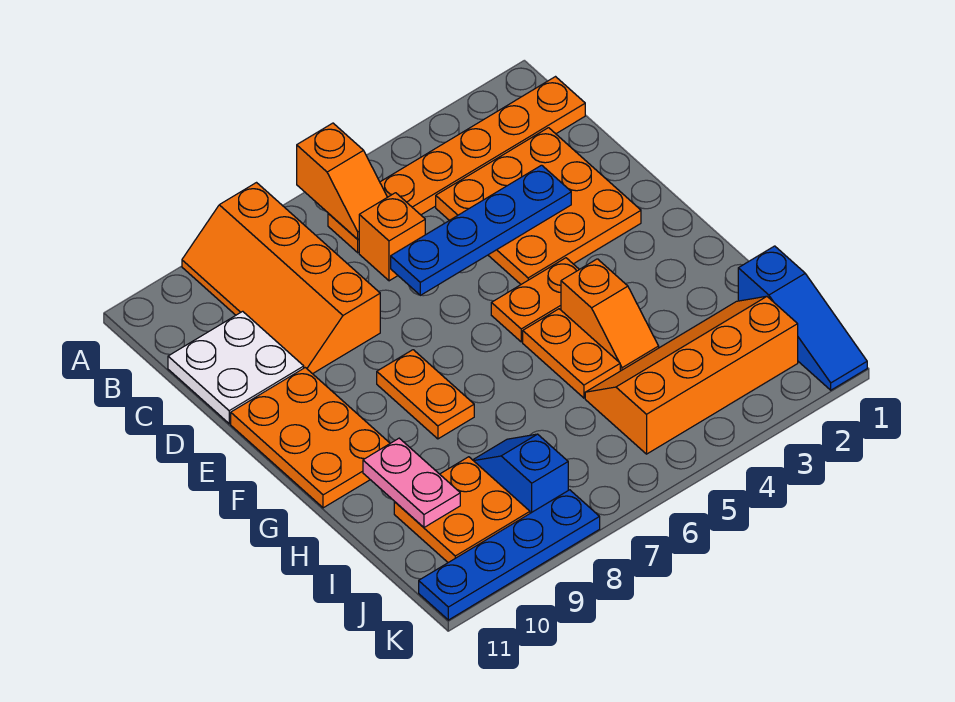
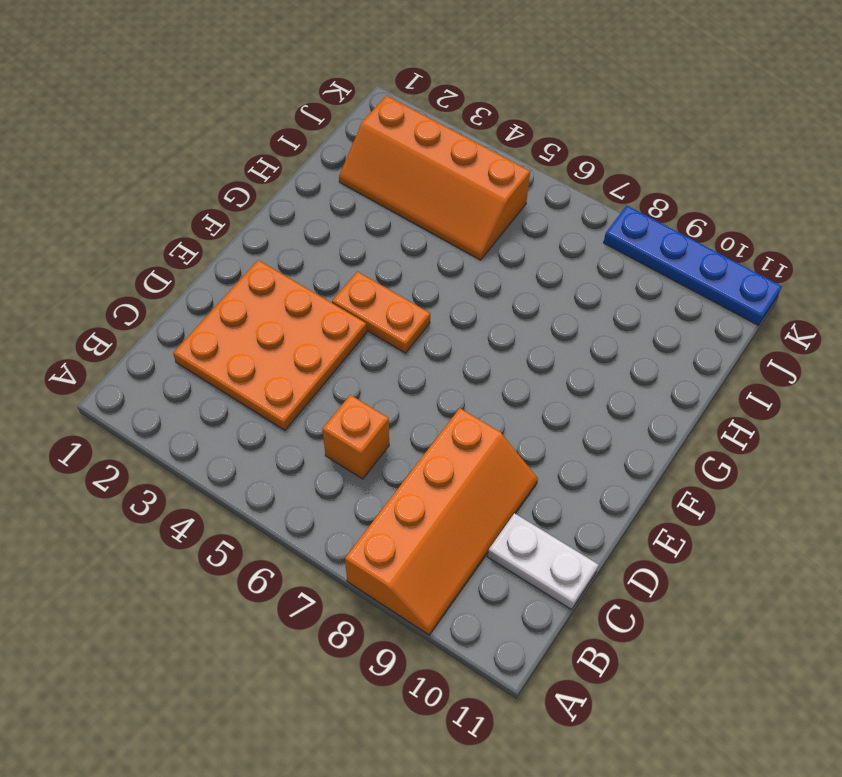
white 1x2 plate [488,513,598,610] -> white 2x2 plate [168,311,304,424]
none -> orange 1x6 plate [328,77,585,253]
none -> orange 2x3 plate [231,368,390,508]
none -> orange 1x2 plate [377,350,474,439]

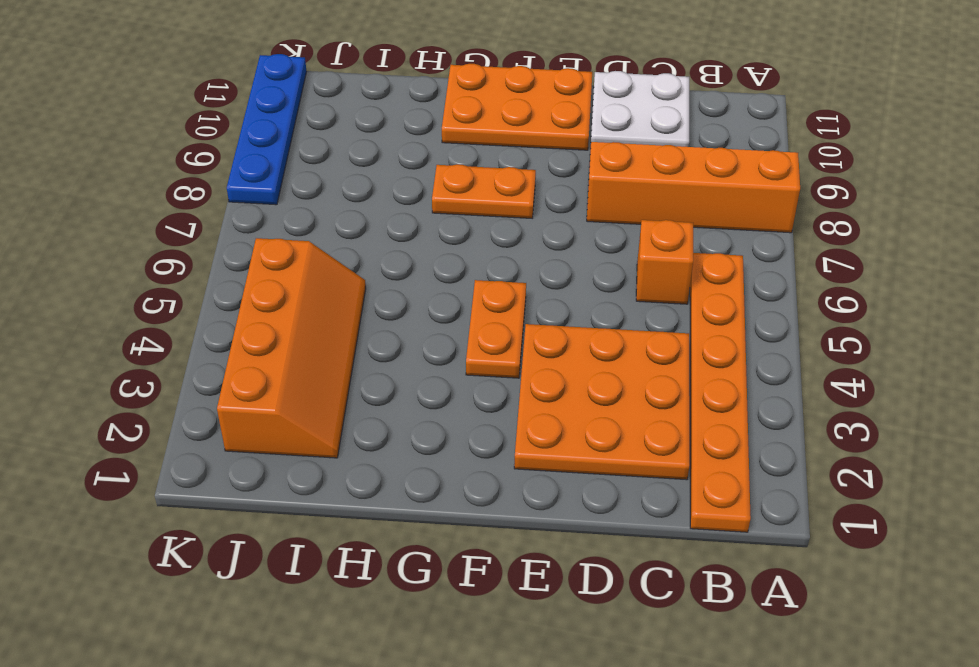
none -> orange 1x2 slope [561,259,659,371]
none -> orange 1x2 plate [523,309,620,398]
none -> blue 1x3 slope [738,246,867,390]

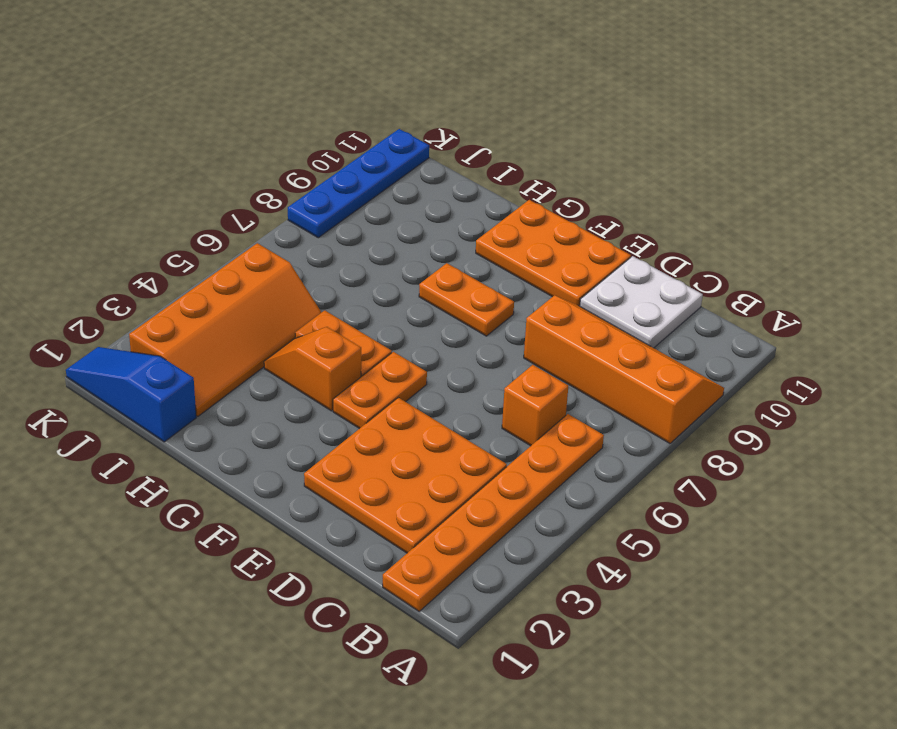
none -> blue 1x2 slope [473,434,568,513]
none -> orange 2x2 plate [394,457,530,563]
none -> orange 1x2 slope [297,123,387,239]

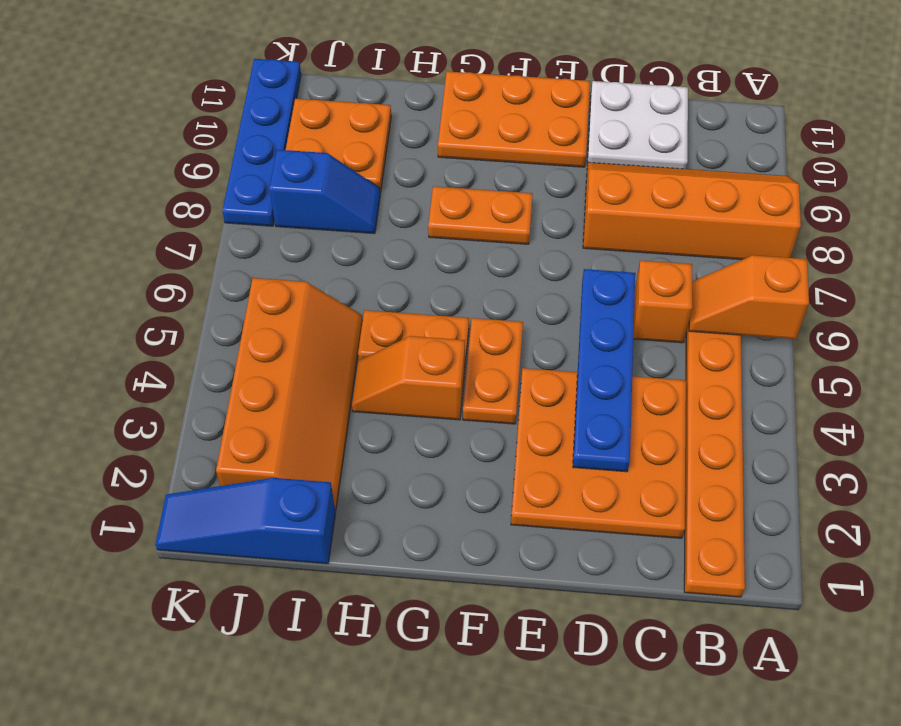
none -> pink 1x2 plate [363,438,460,527]

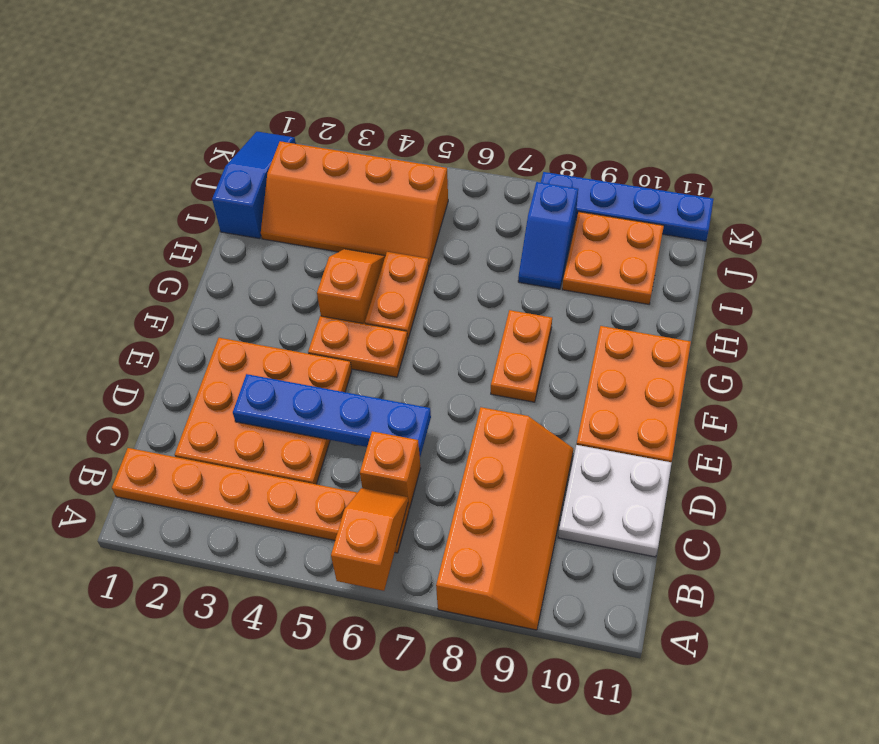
none -> pink 1x2 plate [363,438,460,527]

